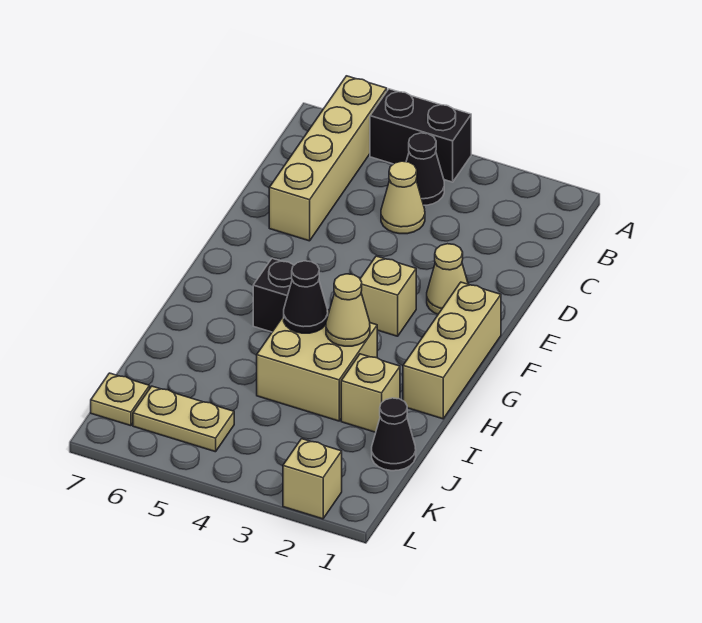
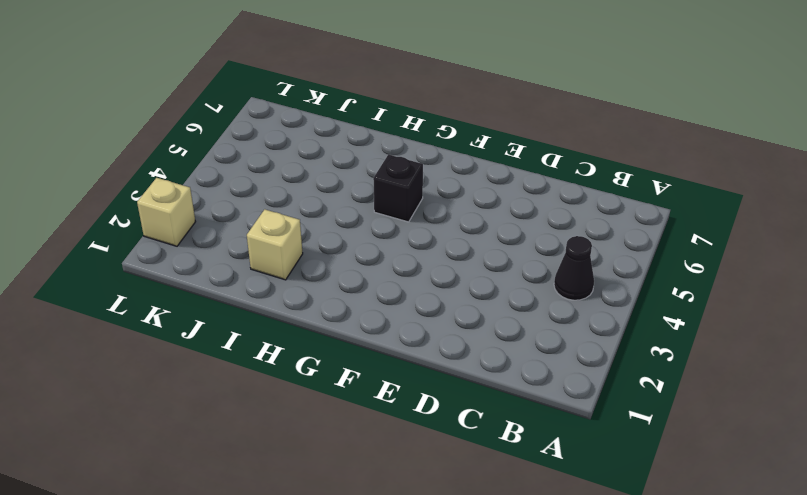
none -> black 1x2 brick [370,89,471,182]
none -> tan 1x4 brick [269,76,387,241]
none -> tan 1x1 cone [381,161,425,234]

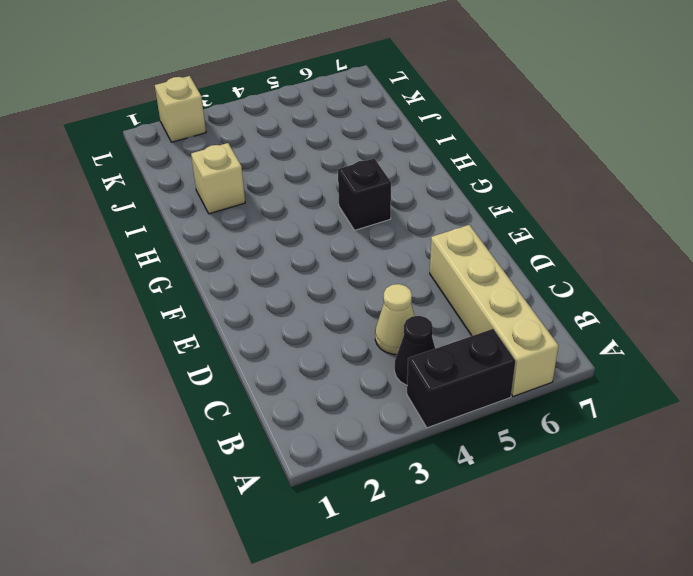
none -> tan 1x1 cone [427,244,468,314]
none -> tan 1x3 brick [403,282,501,419]
none -> tan 1x1 brick [360,256,416,336]

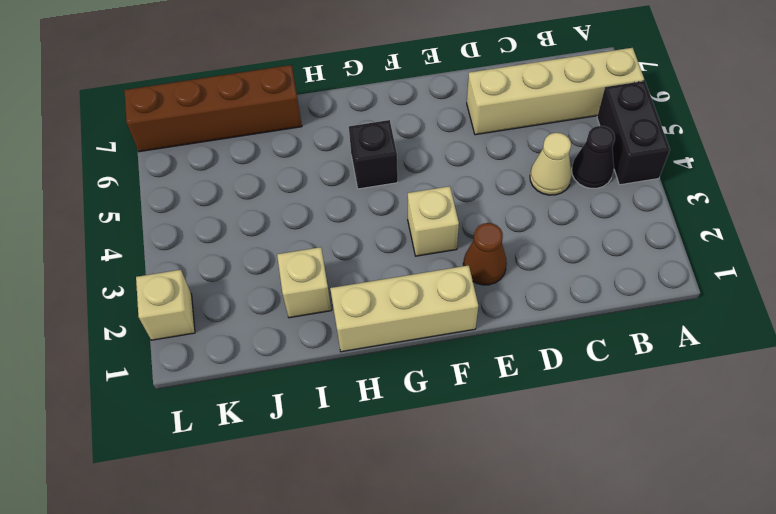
brown 1x1 cone [463,223,507,285] -> tan 1x1 cone [427,244,468,314]
brown 1x4 brick [124,65,302,152] -> tan 1x1 plate [91,373,150,426]
none -> tan 2x2 brick [257,310,377,421]
none -> black 1x1 cone [372,398,416,471]
none -> tan 1x2 plate [133,386,234,452]

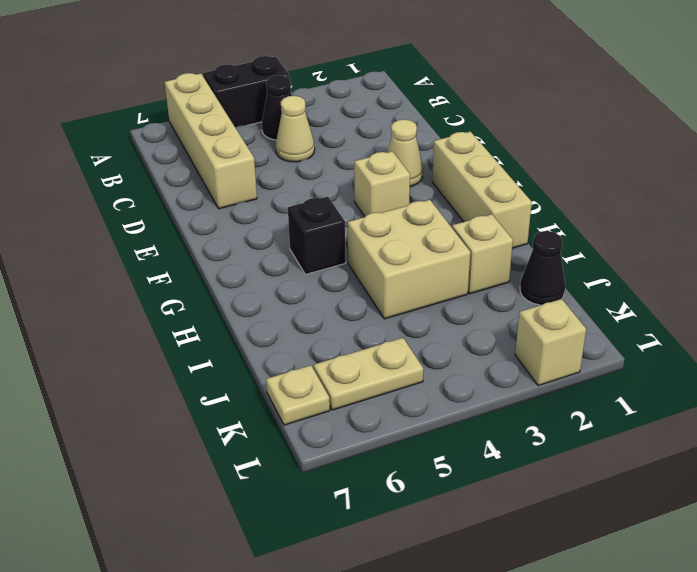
none -> tan 1x1 cone [326,274,370,346]
none -> black 1x1 cone [284,261,328,333]

